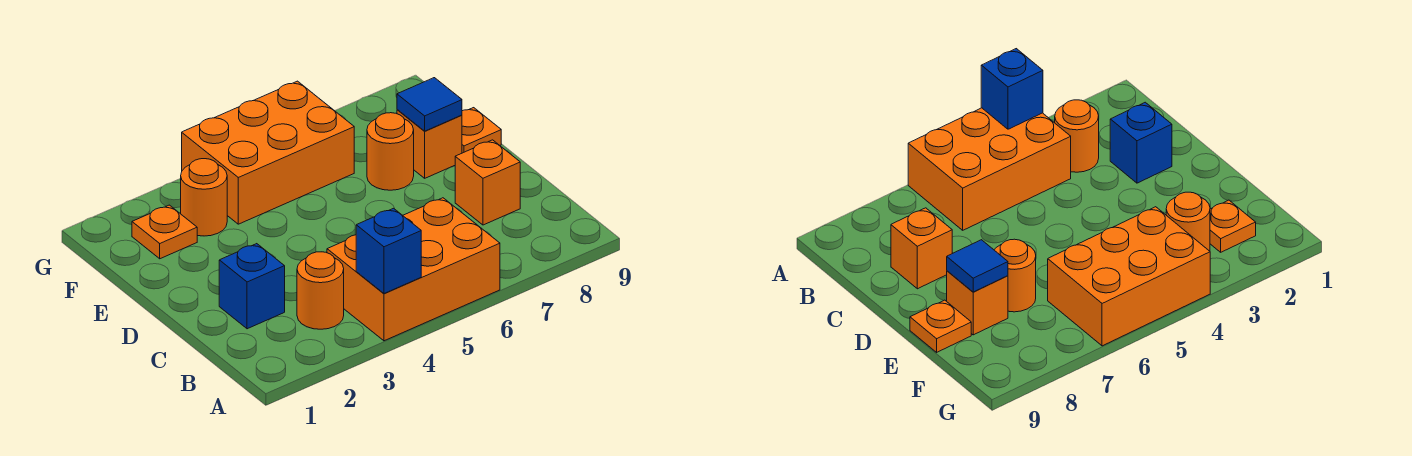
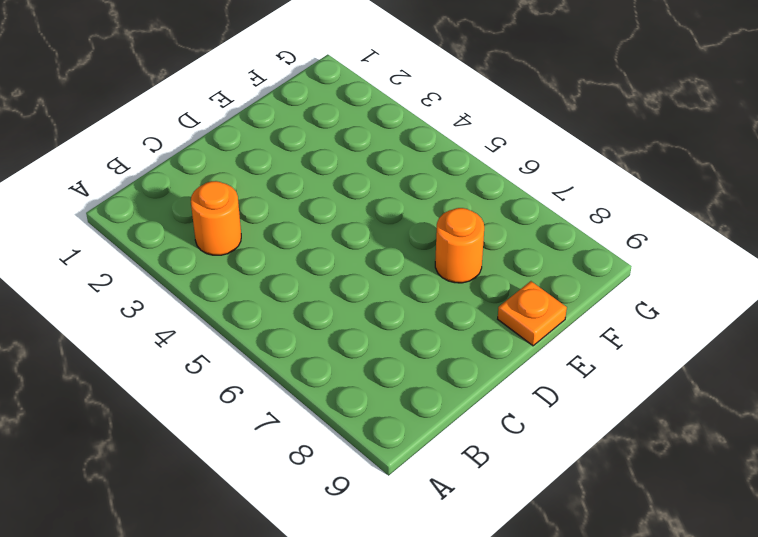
none -> orange 2x3 brick [327,198,500,341]
none -> blue 1x1 brick [219,244,285,329]
none -> orange 1x1 brick [455,140,520,225]

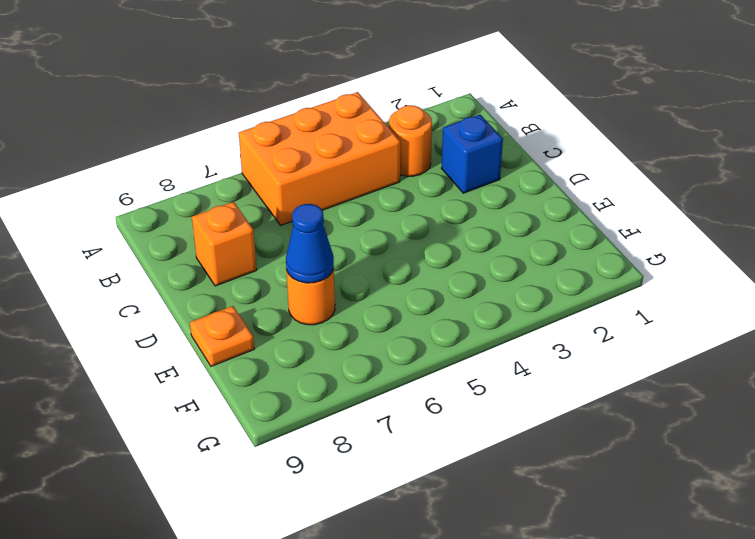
blue 1x1 cone [286,204,334,283] -> none
none -> orange 1x1 brick [397,110,462,178]
none -> orange 1x1 plate [132,205,197,259]
none -> orange 1x1 round brick [181,159,227,236]

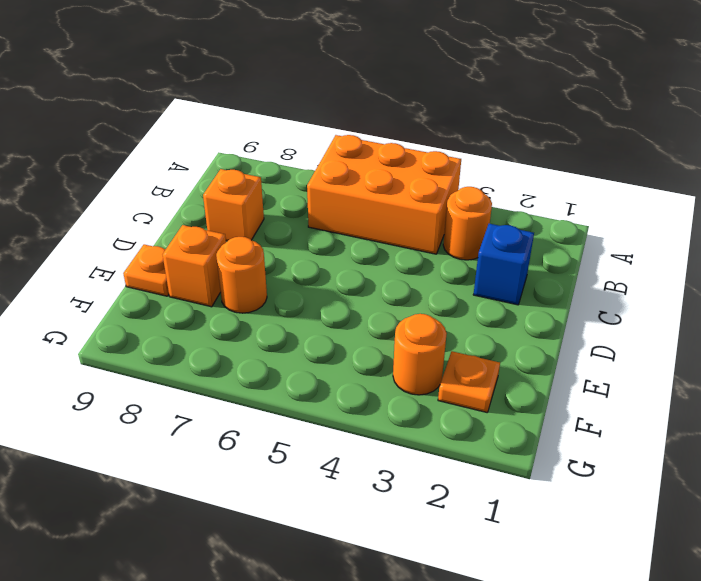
none -> orange 2x3 brick [182,81,354,224]
none -> blue 1x1 brick [356,208,421,293]
none -> blue 1x1 tile [397,78,462,131]

